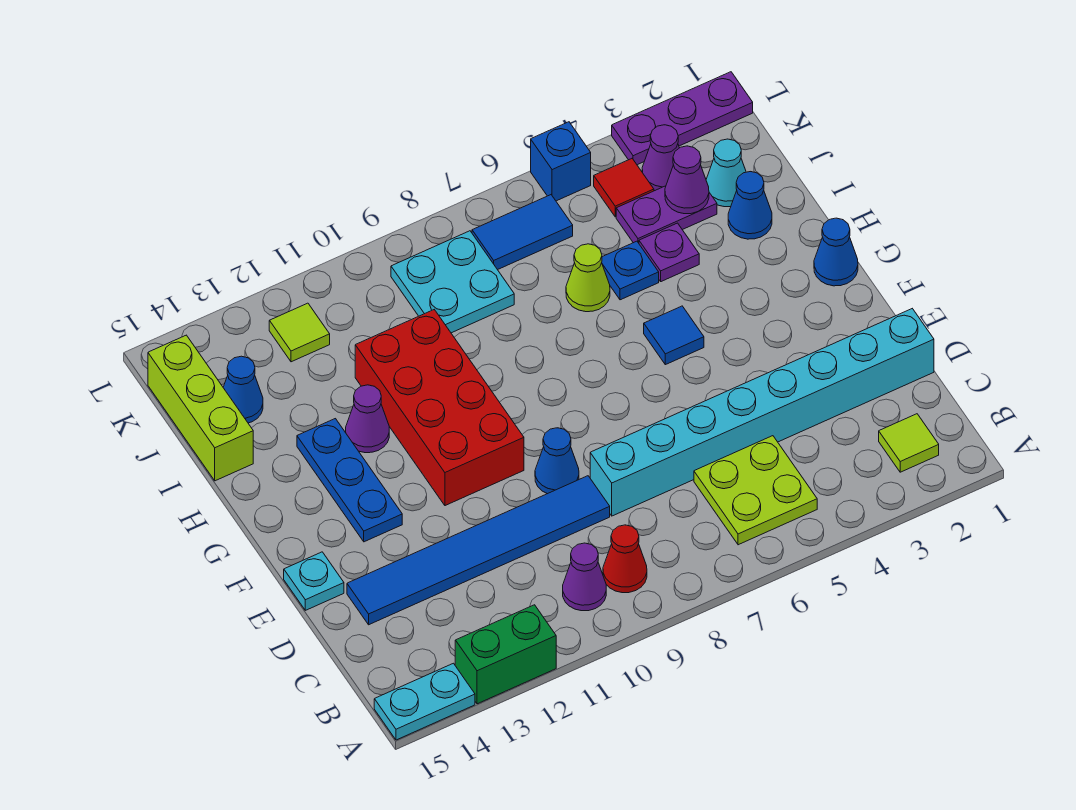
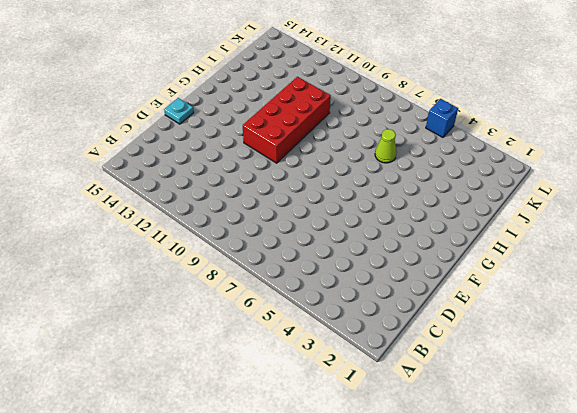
none -> green 1x2 brick [455,605,556,704]
none -> cyan 1x2 plate [374,663,475,740]
none -> lime 1x1 tile [879,414,939,472]
none -> lime 2x2 plate [694,436,817,545]

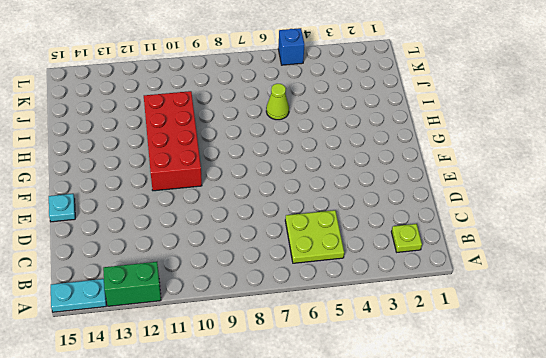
lime 1x1 plate [391,224,422,252] -> lime 1x1 tile [879,414,939,472]
none -> red 1x1 cone [603,525,647,593]
none -> purple 1x1 cone [563,543,606,611]
none -> cyan 1x8 brick [590,309,934,516]
none -> blue 1x6 tile [347,476,610,625]

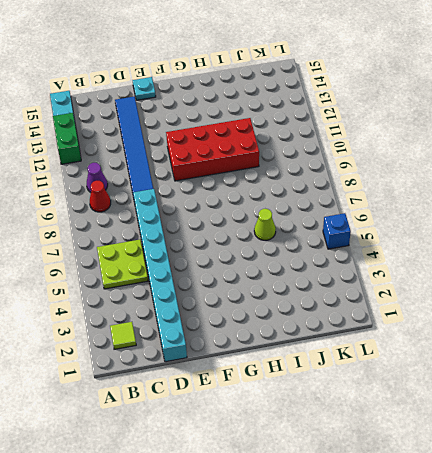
none -> blue 1x1 cone [535,428,579,494]
none -> blue 1x3 plate [297,419,402,542]
none -> blue 1x1 cone [814,218,858,286]
none -> blue 1x1 tile [644,306,704,365]

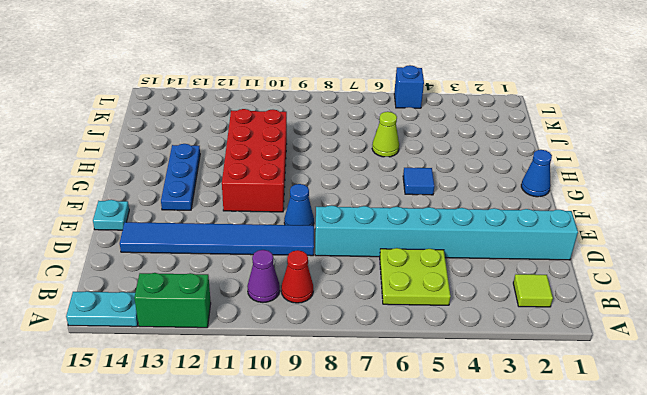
none -> purple 1x1 cone [346,385,389,453]
none -> blue 1x1 cone [728,172,772,239]
none -> purple 1x1 plate [639,223,699,282]
none -> blue 1x1 plate [602,241,659,300]

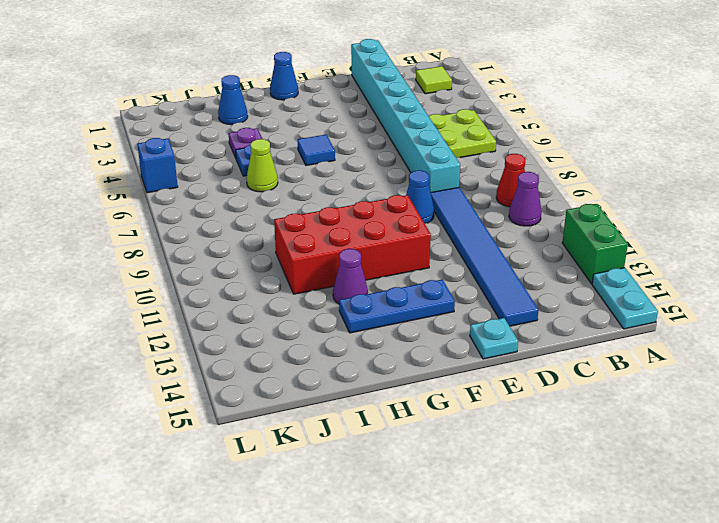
none -> lime 1x3 brick [148,335,253,481]
none -> cyan 1x1 cone [706,139,746,207]
none -> purple 1x2 plate [616,186,717,243]
none -> cyan 2x2 plate [391,231,514,333]

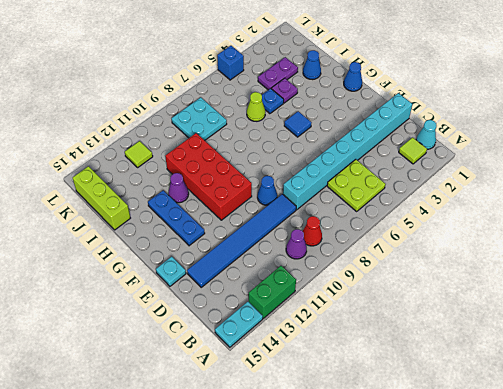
cyan 1x1 cone [416,120,436,149] -> cyan 1x1 cone moved to [706,139,746,207]
none -> blue 1x1 cone [223,356,263,423]
none -> purple 1x1 cone [642,125,679,191]
none -> red 1x1 tile [594,159,654,217]
none -> blue 1x2 tile [472,195,573,270]

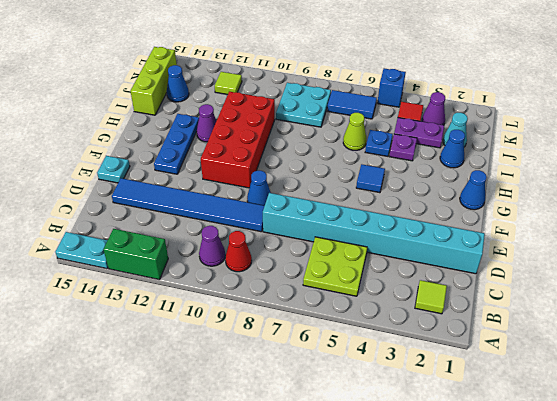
none -> purple 1x3 plate [612,72,753,165]
none -> purple 1x1 cone [665,146,709,214]

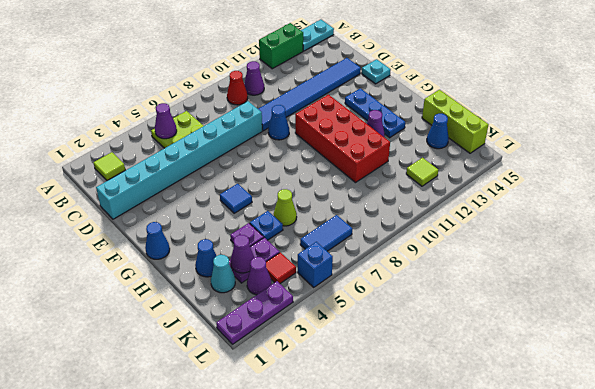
purple 1x1 cone [155,103,177,139] -> none
none -> cyan 2x2 plate [391,231,514,333]

